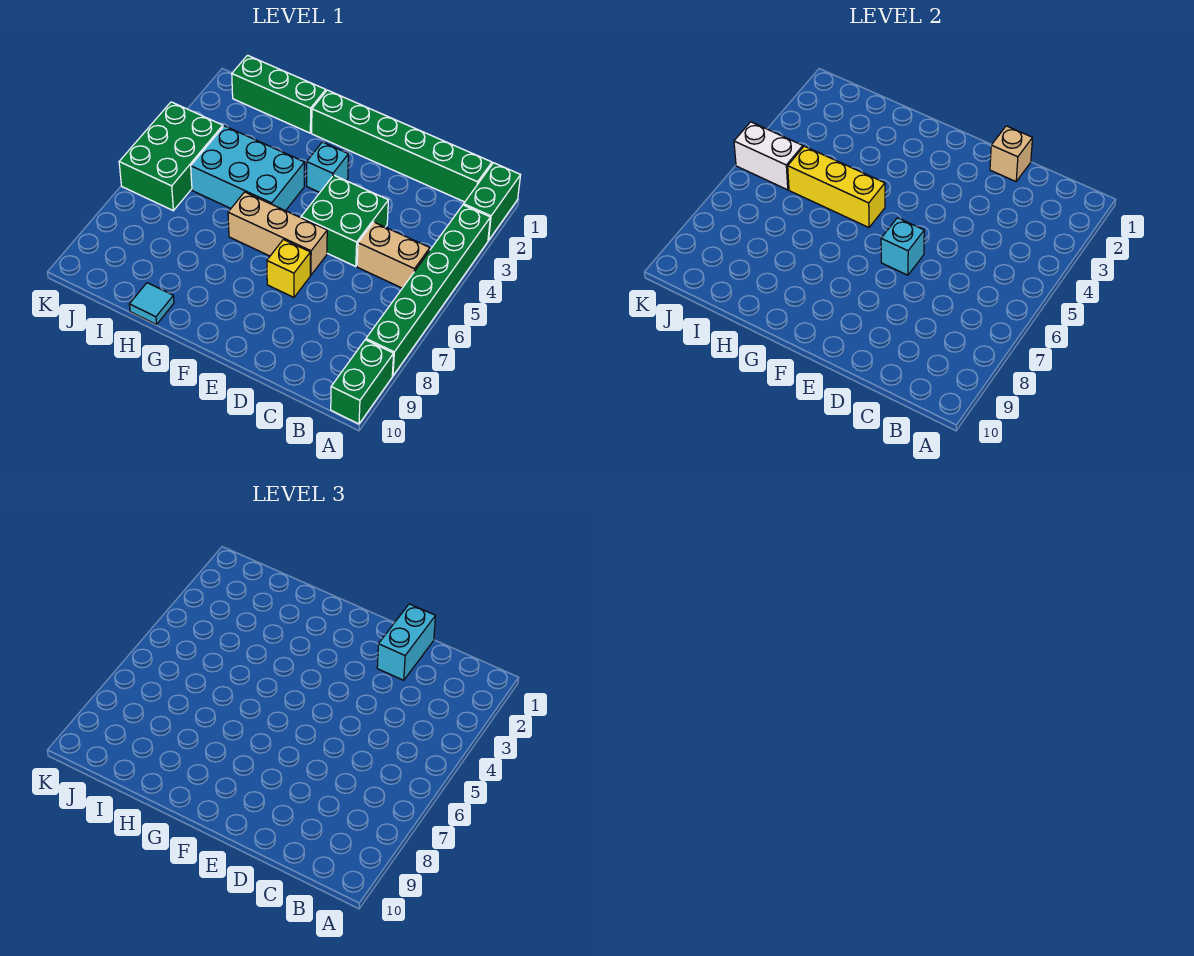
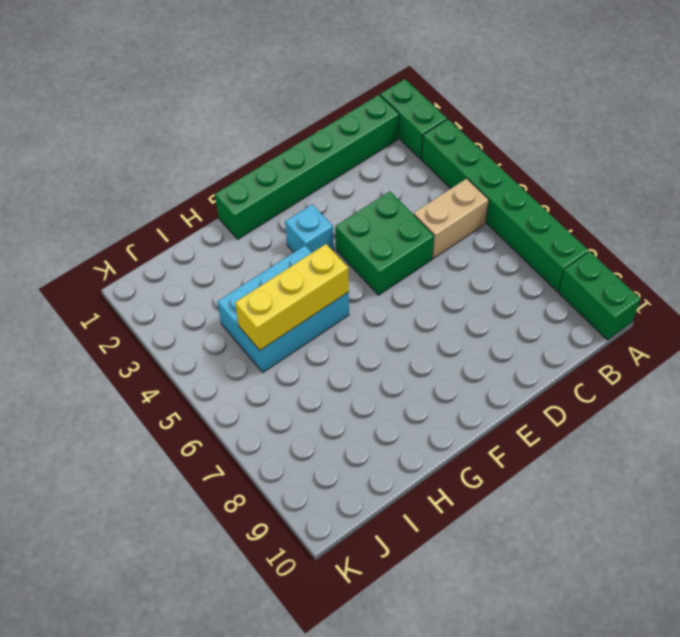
none -> tan 1x3 brick [228,192,327,275]
none -> yellow 1x1 brick [267,240,310,297]
none -> green 1x3 brick [232,55,326,133]

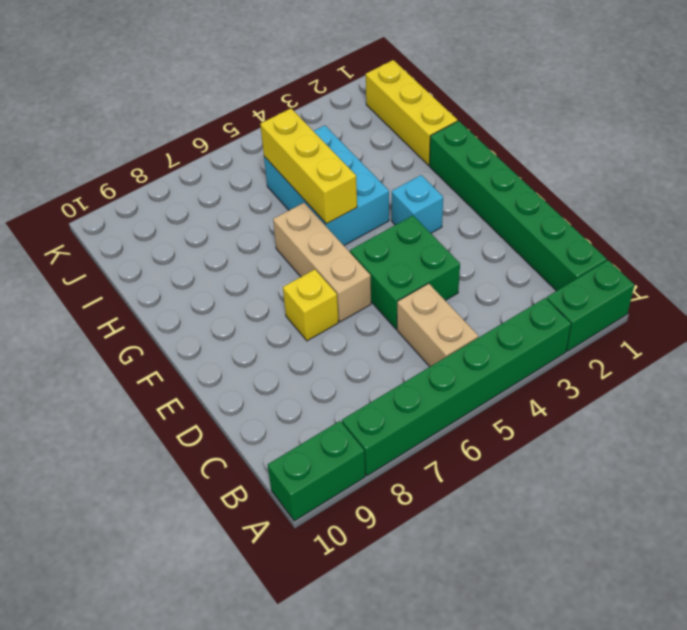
yellow 1x3 brick [366,60,458,165] -> green 1x3 brick [232,55,326,133]
none -> cyan 1x1 tile [129,283,174,325]
none -> green 2x3 brick [119,102,223,211]
none -> tan 1x1 brick [990,126,1033,181]

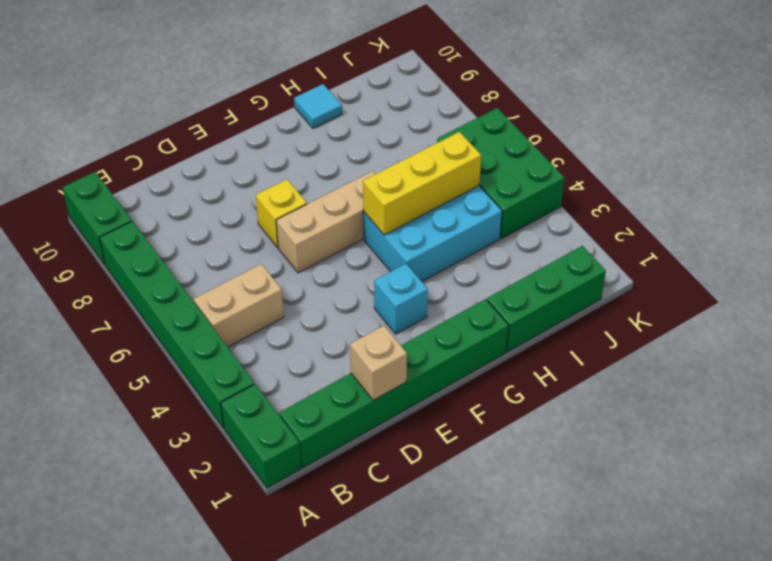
none -> green 2x2 brick [301,175,388,267]
none -> cyan 1x1 brick [881,218,924,275]
none -> white 1x2 brick [734,122,803,190]

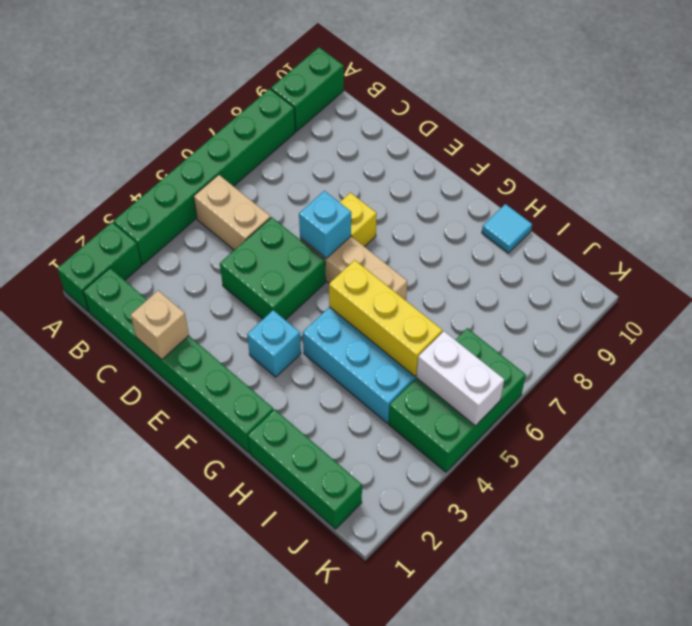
none -> cyan 1x2 brick [377,604,436,680]

